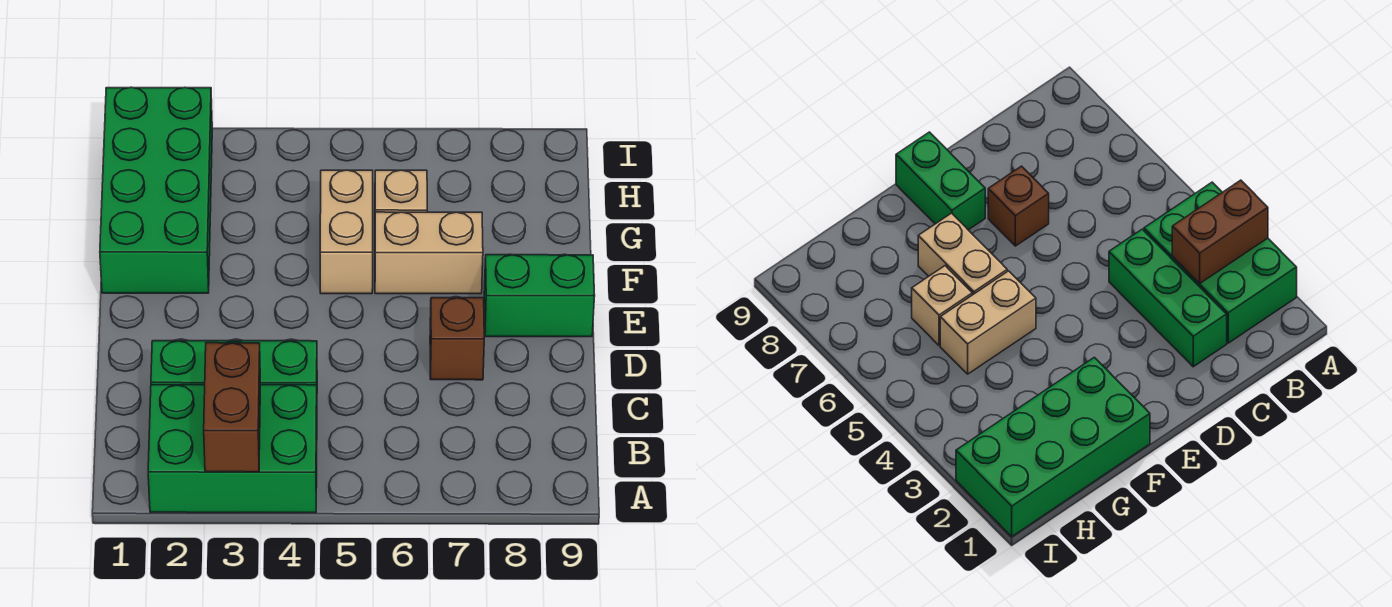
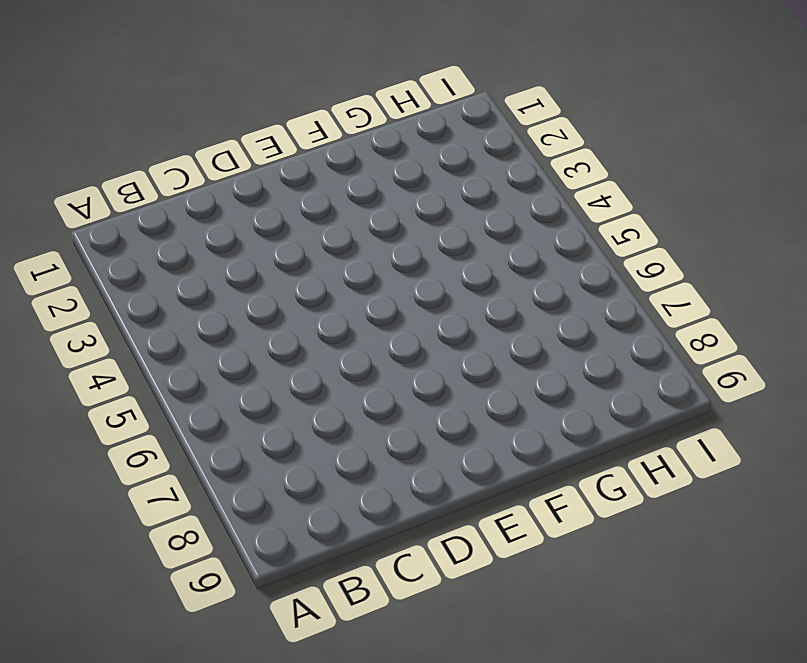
none -> green 2x3 brick [148,385,317,513]
none -> green 1x3 brick [151,341,317,385]

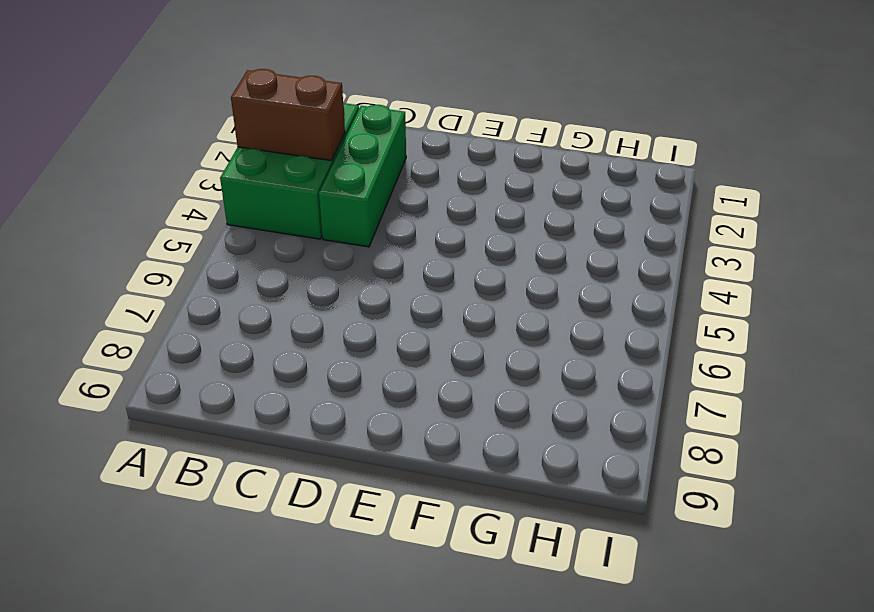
none -> brown 1x1 brick [430,298,484,380]
none -> green 1x2 brick [484,255,595,337]

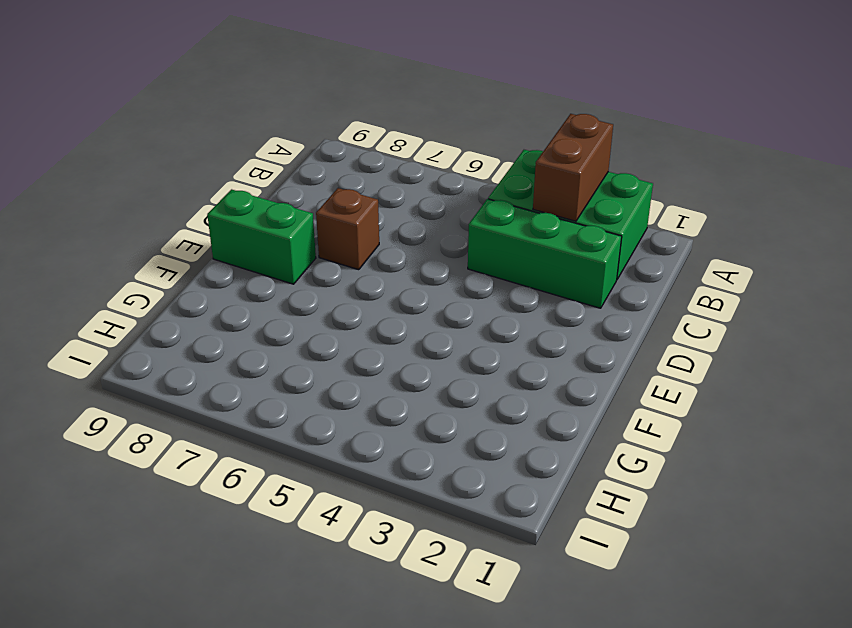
none -> green 2x4 brick [100,87,212,293]
none -> tan 1x2 brick [320,170,373,294]

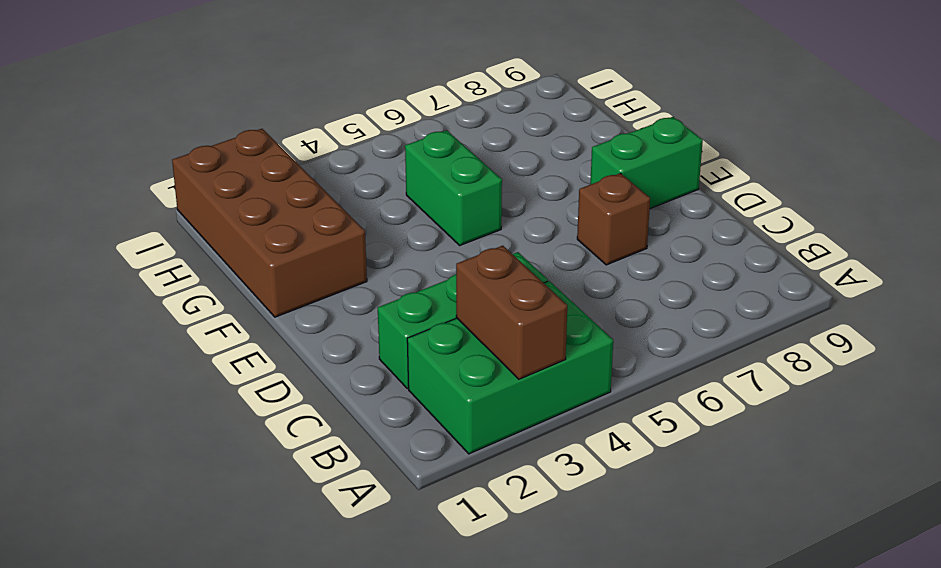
brown 2x4 brick [172,129,367,317] -> green 2x4 brick [100,87,212,293]
green 1x2 brick [405,130,502,245] -> tan 1x2 brick [320,170,373,294]
none -> tan 1x2 brick [375,212,483,294]
none -> tan 1x1 brick [375,170,427,212]

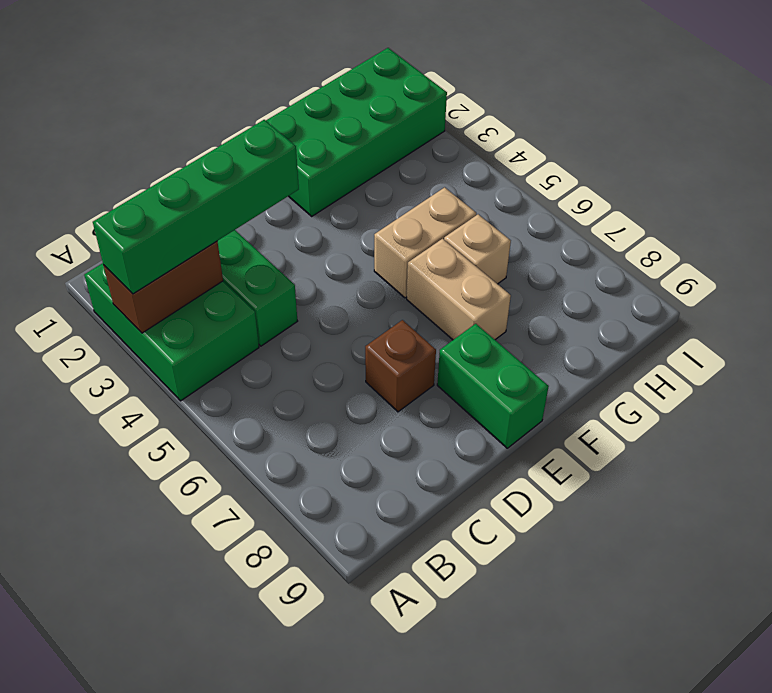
green 1x4 brick [93,120,299,294] -> none

